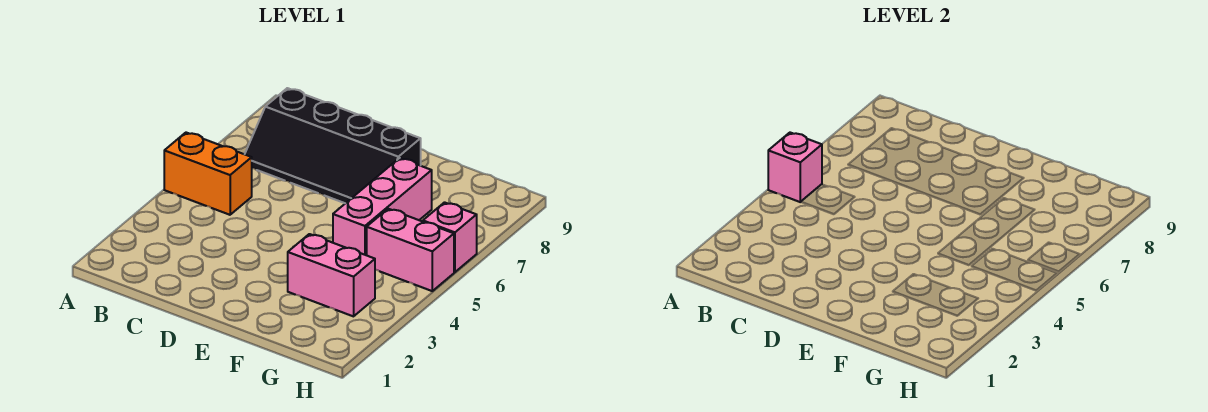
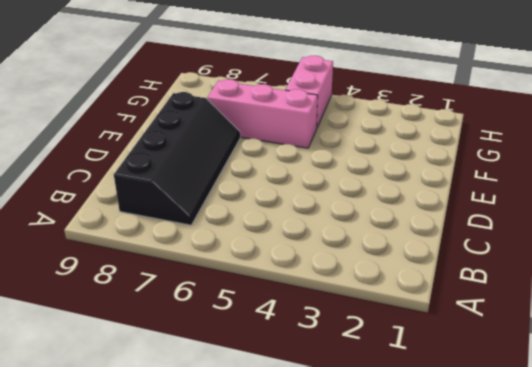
none -> orange 1x2 brick [164,133,252,215]
none -> pink 1x2 brick [288,234,375,316]

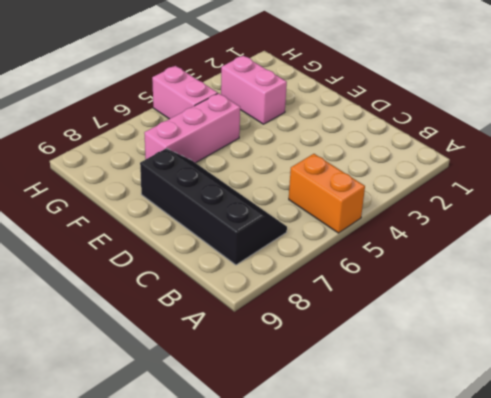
none -> pink 1x1 brick [423,202,477,272]
none -> pink 1x1 brick [768,133,822,202]

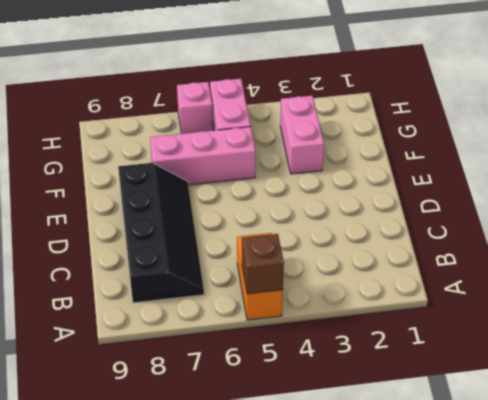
brown 1x1 brick [242,234,284,294] -> pink 1x1 brick [768,133,822,202]

